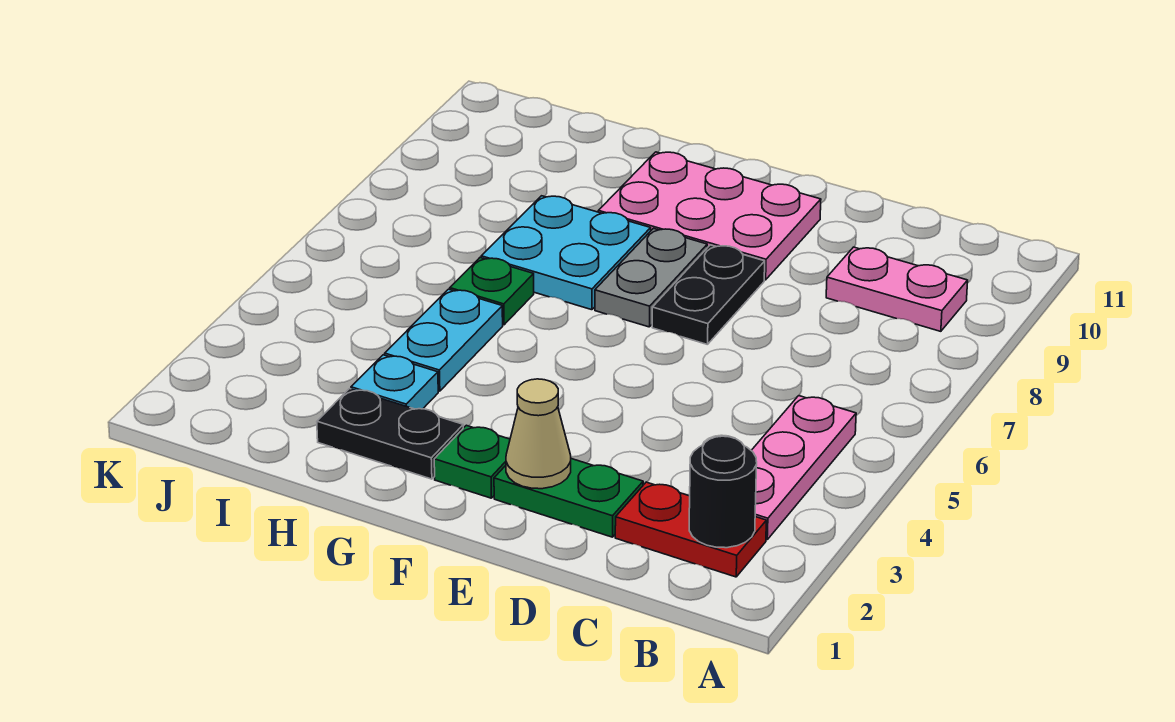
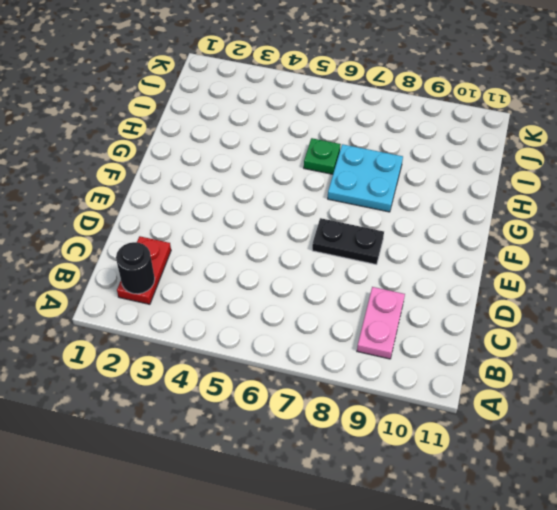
none -> pink 1x3 plate [751,396,856,540]
none -> green 1x2 plate [494,459,643,537]
none -> pink 2x3 plate [598,152,821,280]

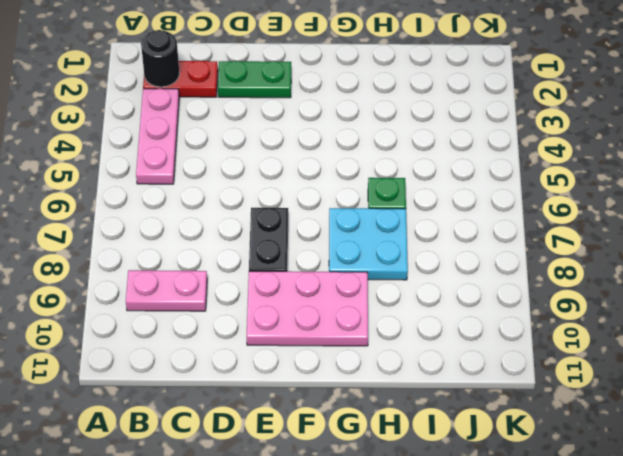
none -> green 1x1 plate [434,425,510,498]
none -> grey 1x2 plate [595,228,707,327]
none -> black 1x2 plate [317,389,463,479]

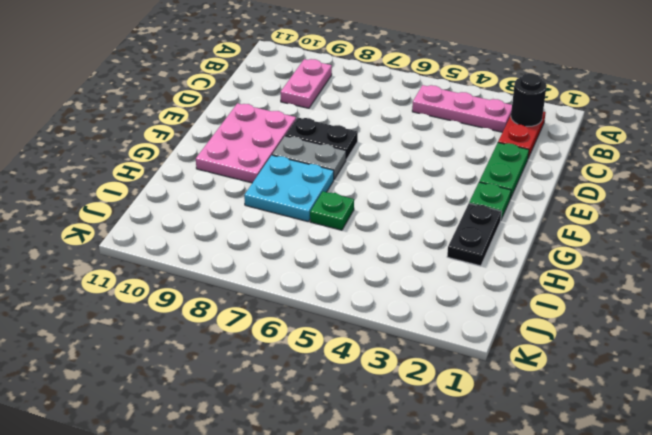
none -> cyan 1x1 plate [351,355,438,409]
none -> cyan 1x2 plate [385,289,503,391]
none -> tan 1x1 cone [506,379,571,489]

